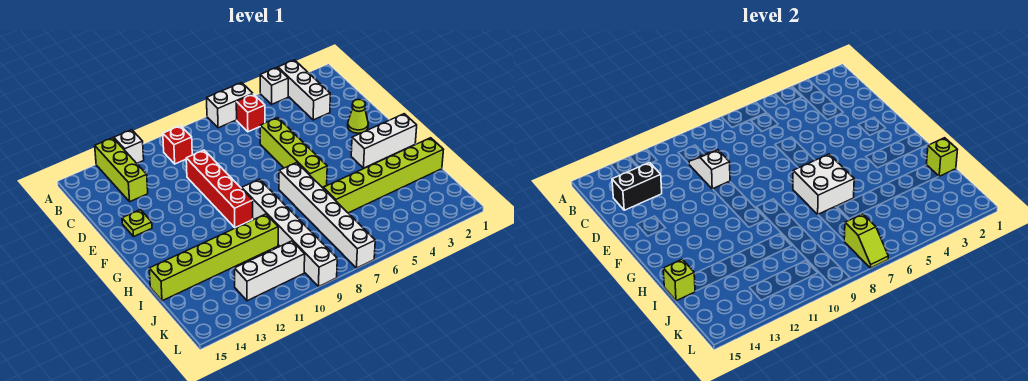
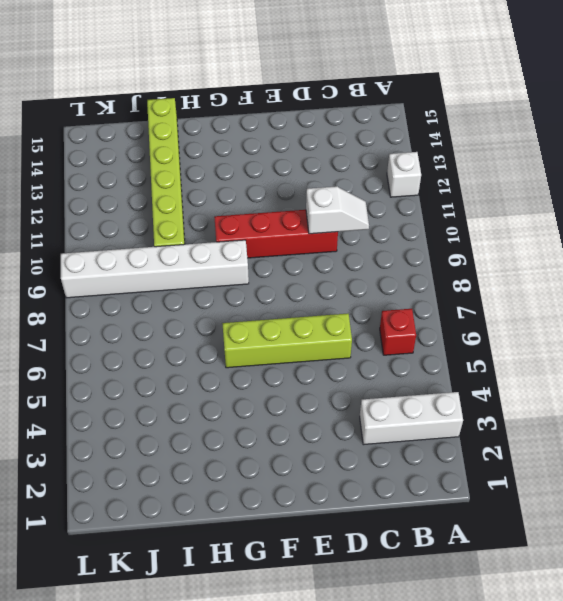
none -> white 1x1 brick [260,68,288,104]
none -> white 1x2 brick [207,83,253,128]
none -> lime 1x3 brick [95,138,148,202]

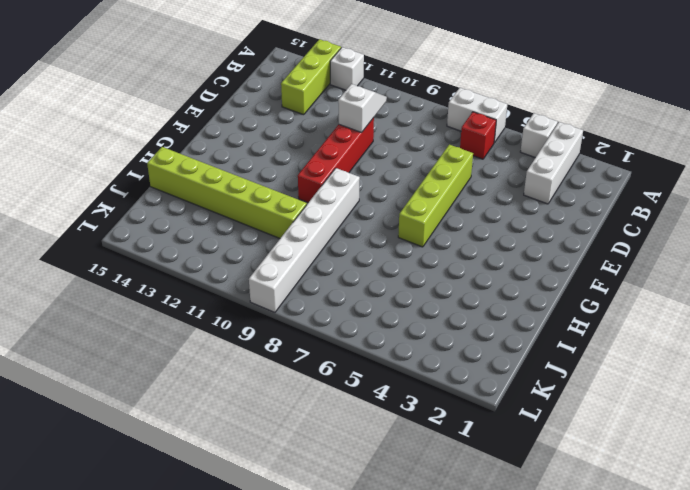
none -> red 1x1 brick [163,126,192,164]
none -> lime 1x1 cone [348,99,368,133]
none -> lime 1x1 plate [122,210,152,236]

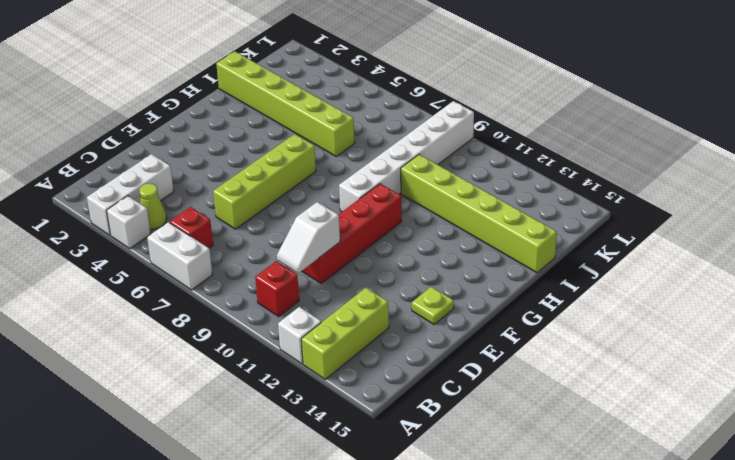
lime 1x1 cone [140,184,167,230] -> lime 1x1 cone moved to [348,99,368,133]
none -> white 1x3 brick [351,114,417,168]
none -> white 1x6 brick [279,162,375,268]
none -> white 1x3 brick [235,241,305,301]

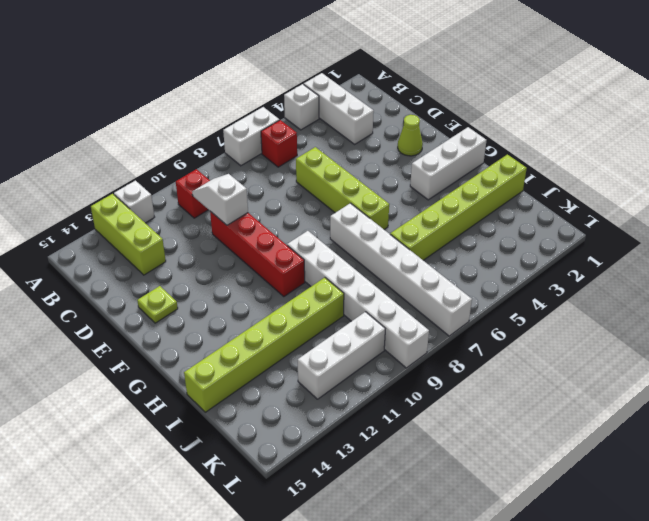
none -> black 1x2 brick [612,163,662,210]
none -> white 2x2 brick [793,154,854,214]
none -> lime 1x1 brick [927,138,958,176]

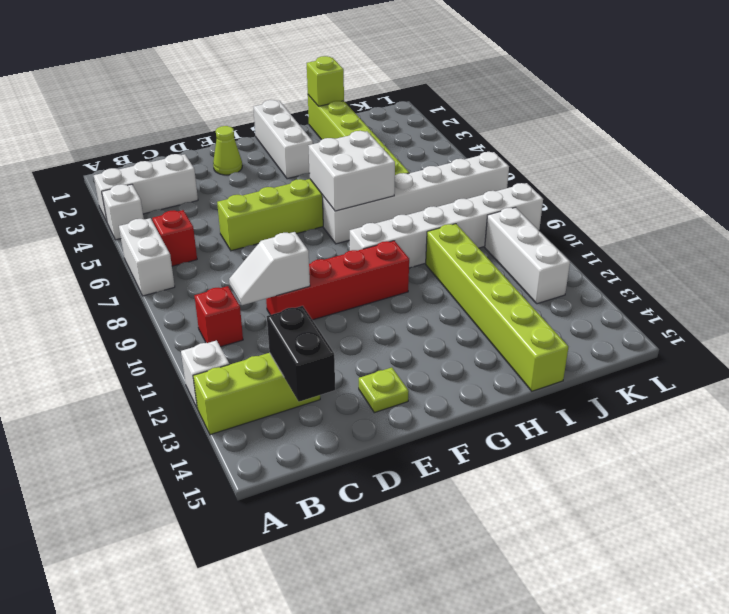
none -> lime 1x1 brick [663,259,695,301]
none -> lime 1x2 slope [844,214,888,268]

